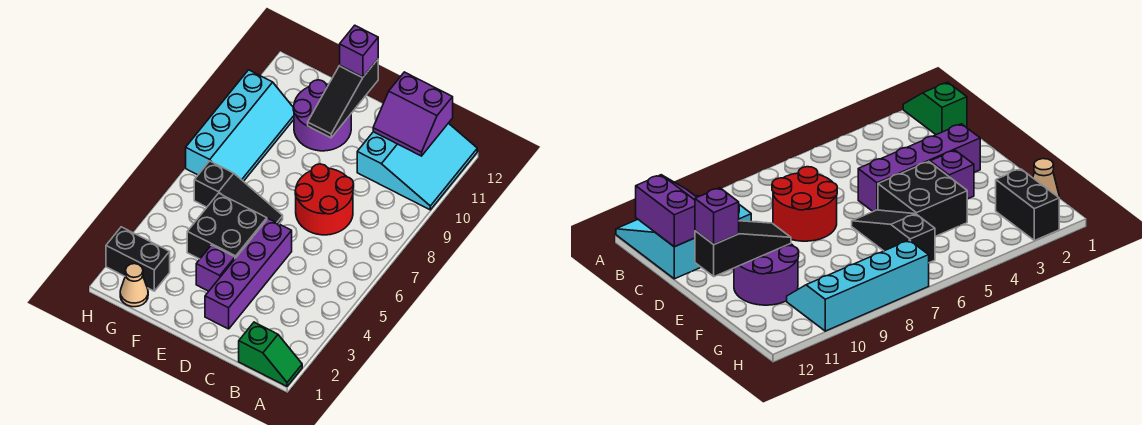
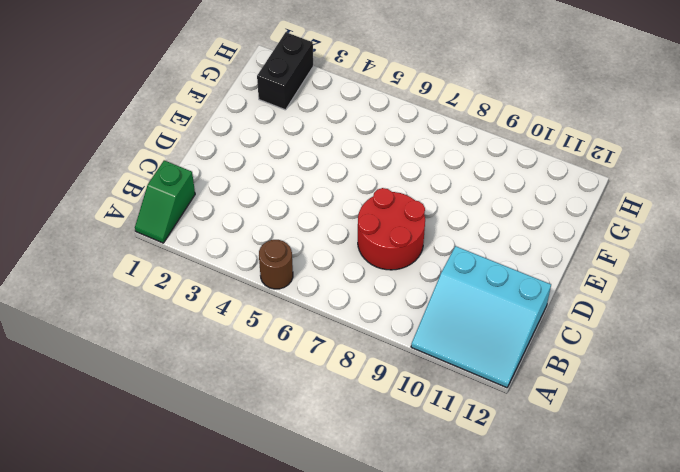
brown 1x1 round brick [259,240,293,289] -> none
none -> purple 1x4 brick [205,219,292,329]
none -> purple 1x1 brick [196,245,235,291]
none -> black 2x2 brick [187,193,267,259]

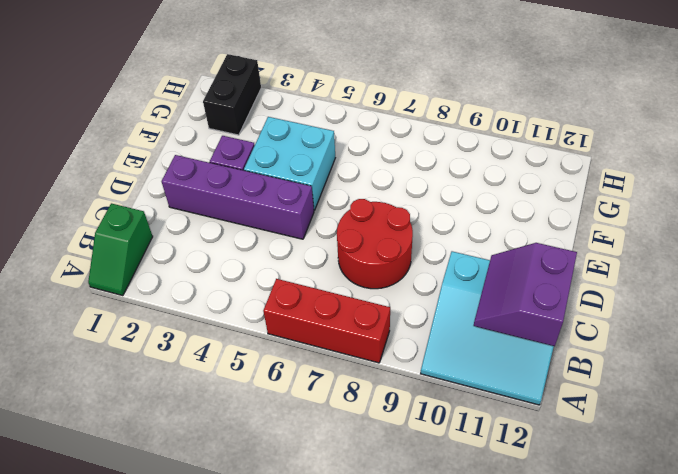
red 1x3 brick [263,279,390,363] -> none
cyan 2x2 brick [244,117,335,210] -> black 2x2 brick [187,193,267,259]
none -> black 1x3 slope [194,161,283,224]
none -> purple 2x2 round brick [293,80,351,151]
none -> tan 1x1 cone [120,264,148,307]

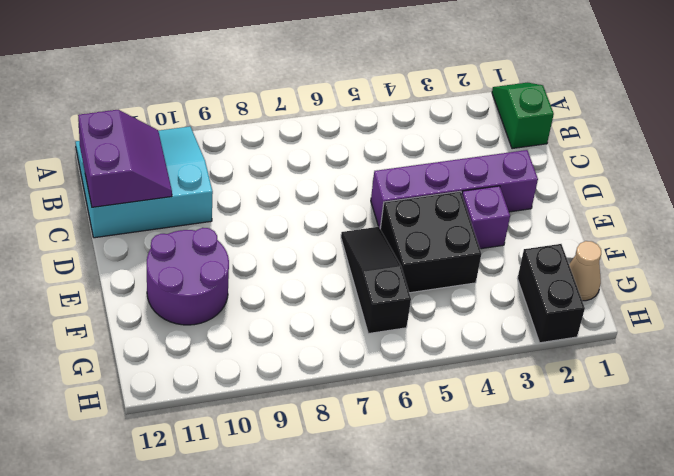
none -> red 2x2 round brick [295,164,354,235]
none -> cyan 2x4 slope [186,70,294,182]
none -> black 1x3 slope [308,60,378,138]

